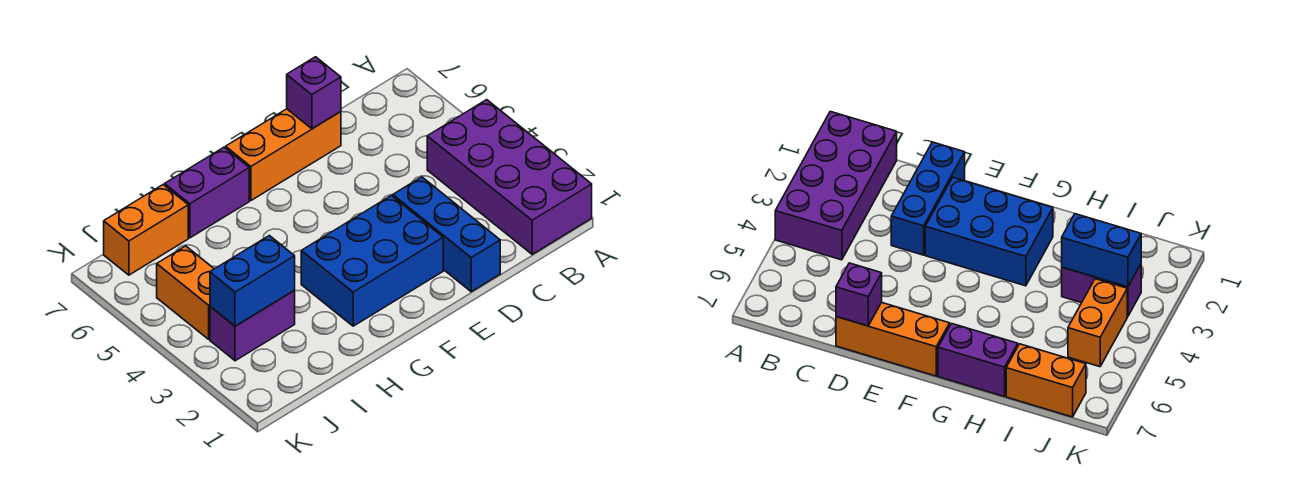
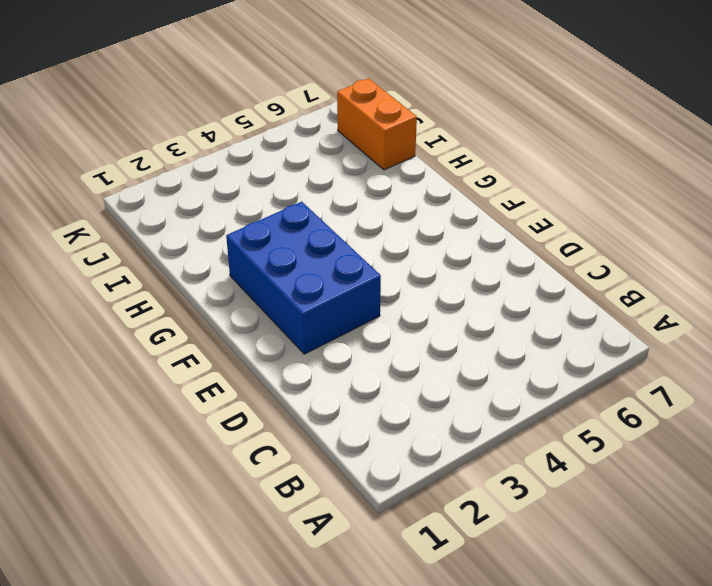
none -> purple 2x4 brick [427,100,592,254]
none -> blue 1x3 brick [393,177,500,292]

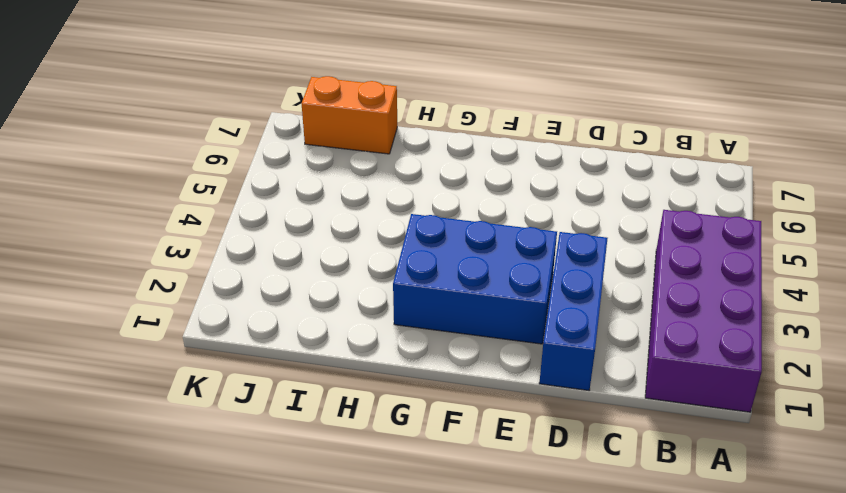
none -> orange 1x3 brick [226,109,341,201]
none -> purple 1x2 brick [165,147,249,238]

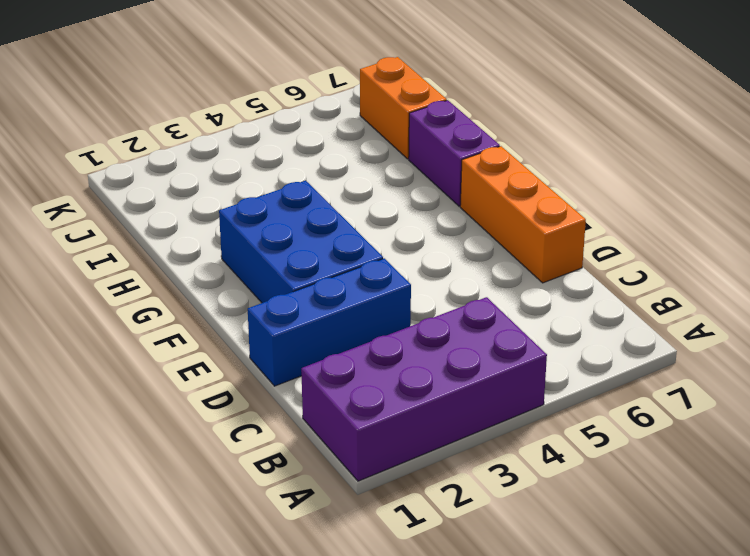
none -> purple 1x2 brick [210,290,295,361]
none -> orange 1x2 brick [157,246,214,339]

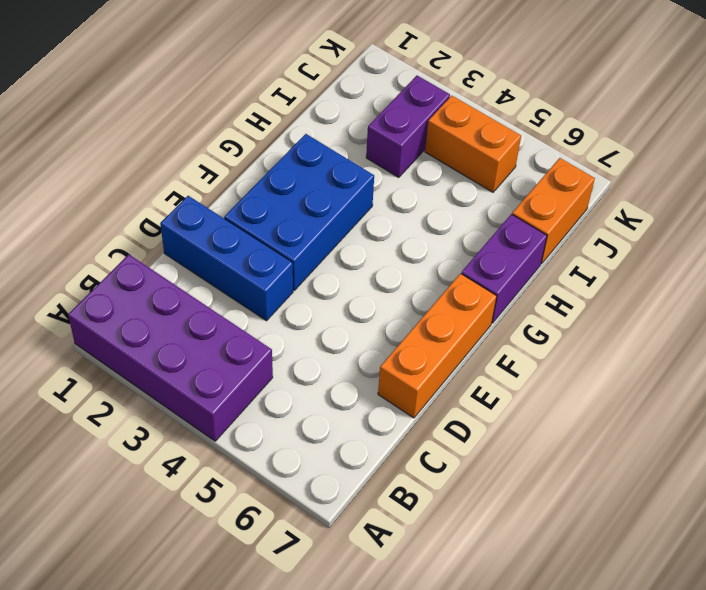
none -> purple 1x1 brick [287,57,341,129]
none -> blue 1x2 brick [210,236,295,326]

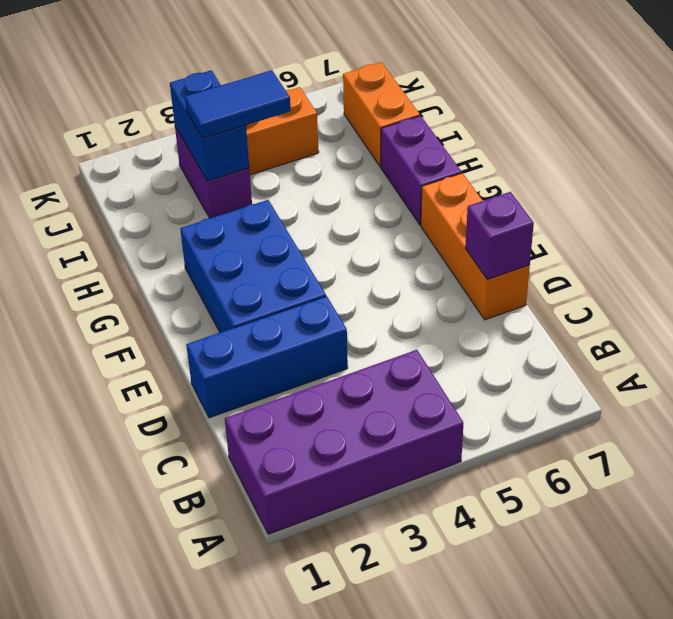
blue 1x2 tile [185,70,291,138] -> none

